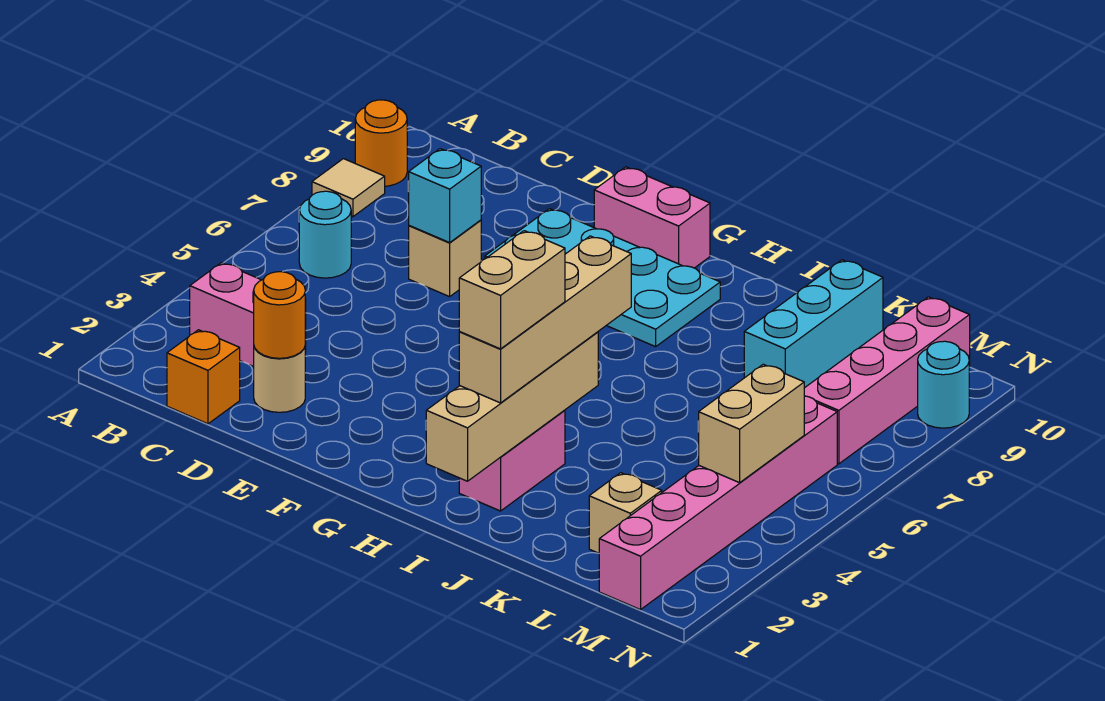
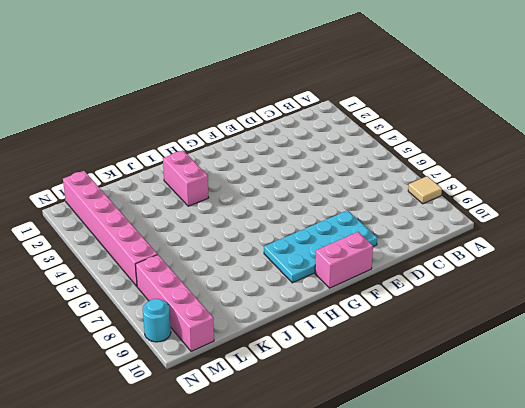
none -> orange 1x1 round brick [355,100,407,186]
none -> pink 1x2 brick [190,263,306,367]
none -> cyan 1x1 round brick [299,191,351,278]

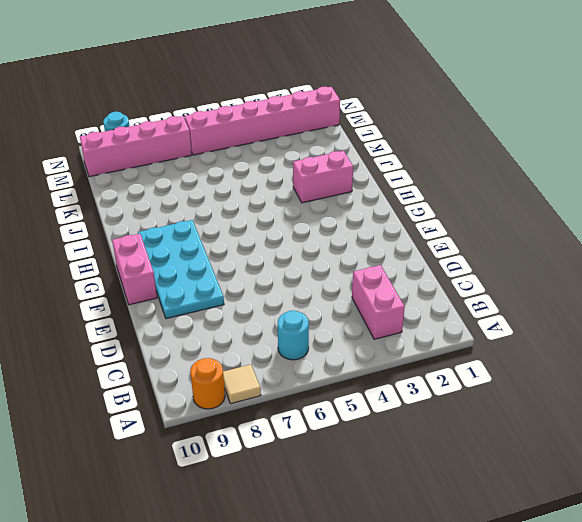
none -> orange 1x1 brick [167,330,240,424]
none -> tan 1x1 round brick [254,347,305,412]
none -> tan 1x1 brick [409,220,481,297]

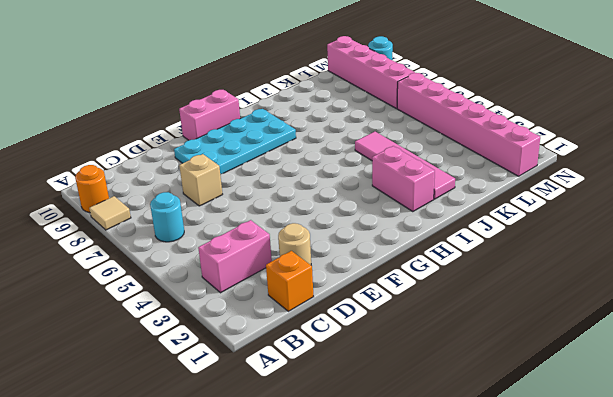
pink 1x4 tile [355,132,455,199] -> none
none -> cyan 1x3 brick [744,260,883,388]
none -> tan 1x1 brick [589,473,662,553]
none -> orange 1x1 round brick [254,272,305,358]

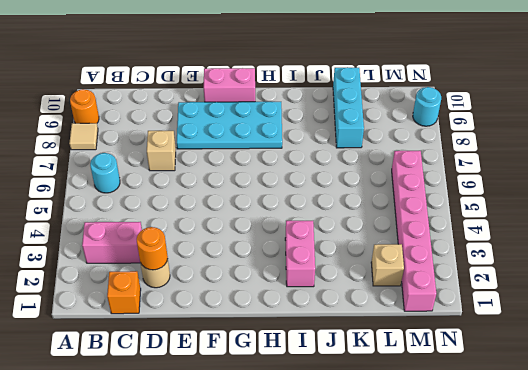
none -> pink 1x4 brick [804,297,970,464]
none -> cyan 1x1 brick [408,149,481,243]
none -> tan 1x4 brick [426,332,598,481]

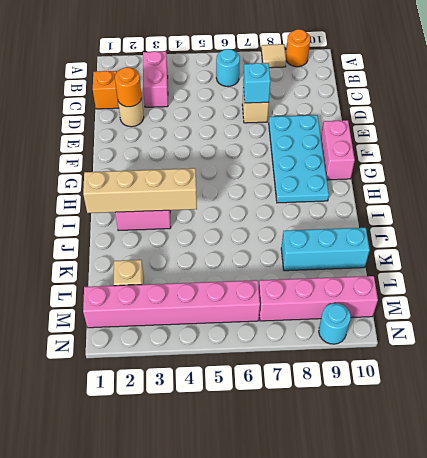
none -> tan 1x2 brick [699,364,804,483]
none -> tan 1x4 brick [459,236,631,403]
none -> tan 1x2 brick [459,231,565,349]

